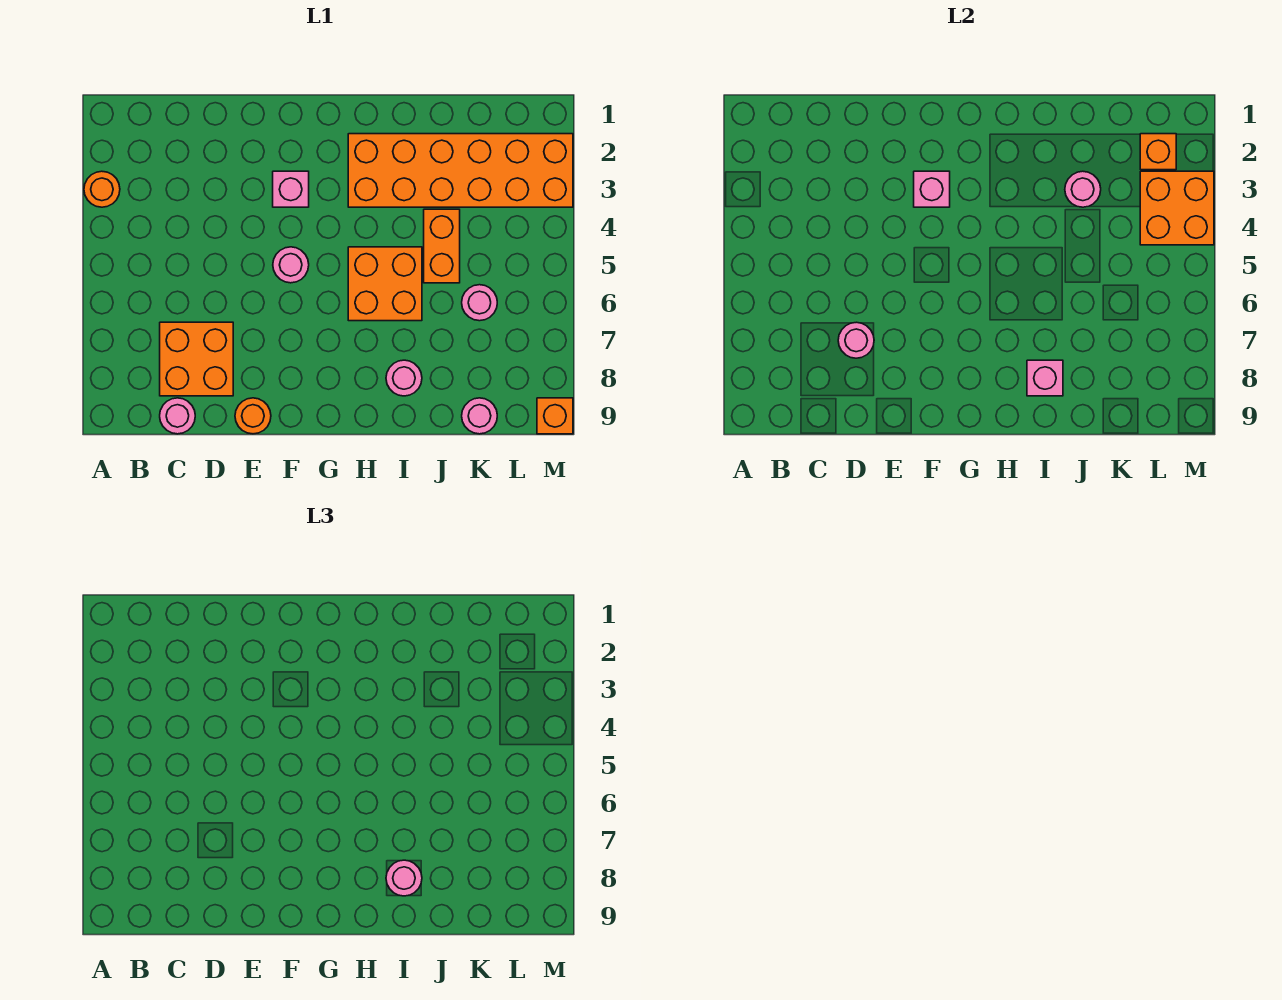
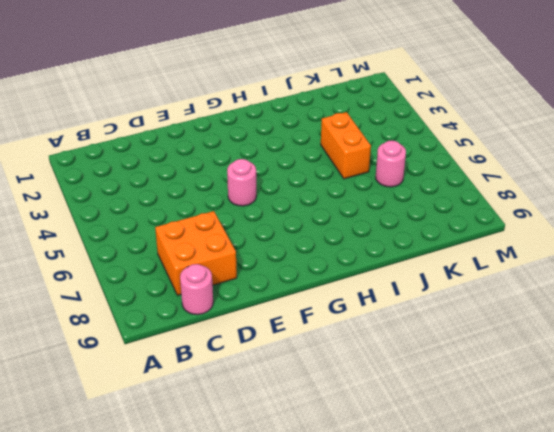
none -> orange 1x1 round brick [84,171,120,207]
none -> orange 1x1 round brick [235,398,271,434]
none -> pink 1x1 brick [273,171,309,207]

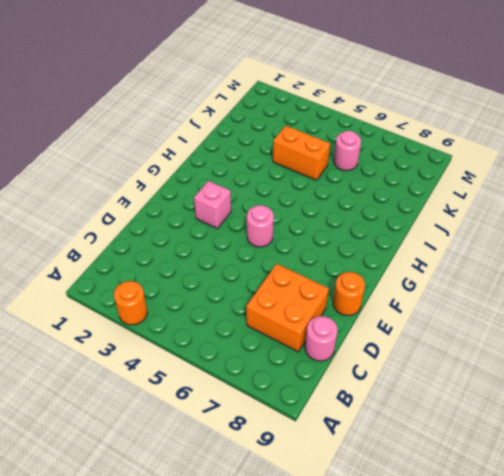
none -> orange 2x6 brick [348,134,573,207]
none -> orange 2x2 brick [348,247,422,321]
none -> pink 1x1 round brick [386,360,422,396]

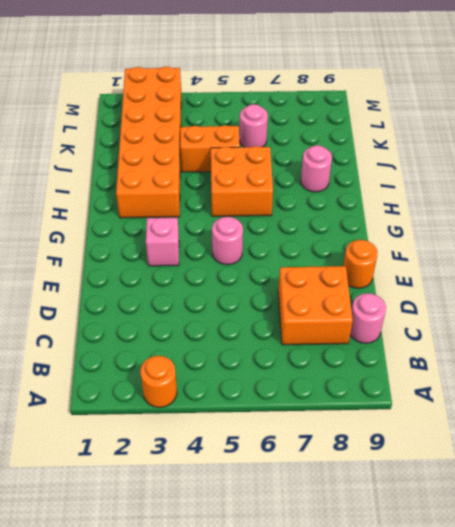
none -> pink 1x1 round brick [462,398,497,434]
none -> orange 1x1 brick [537,398,573,434]
none -> pink 1x1 round brick [838,322,874,358]

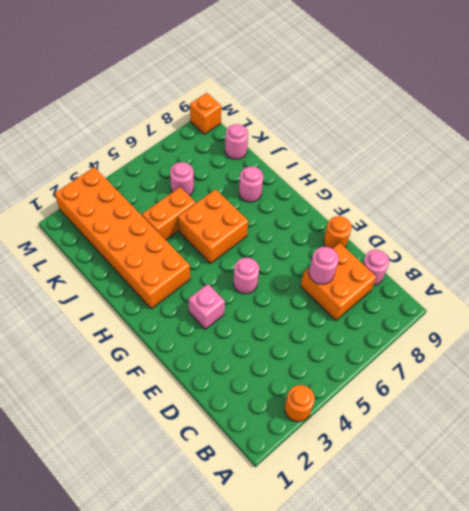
none -> pink 1x1 brick [914,171,950,207]
none -> pink 1x1 brick [1027,360,1063,396]
none -> pink 1x1 round brick [1065,171,1101,207]

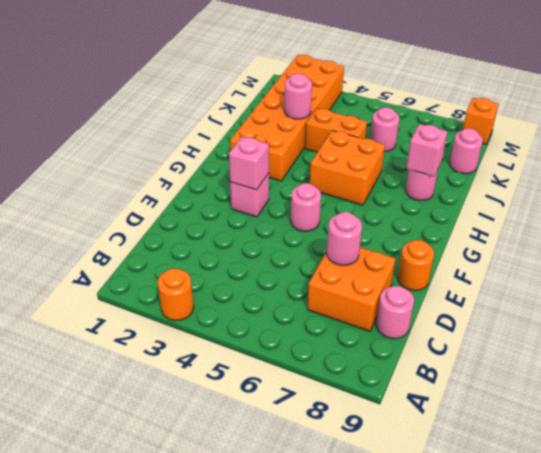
none -> orange 1x1 brick [1140,134,1176,170]
none -> orange 2x2 brick [1140,171,1214,245]
none -> pink 1x1 round brick [386,860,422,896]

